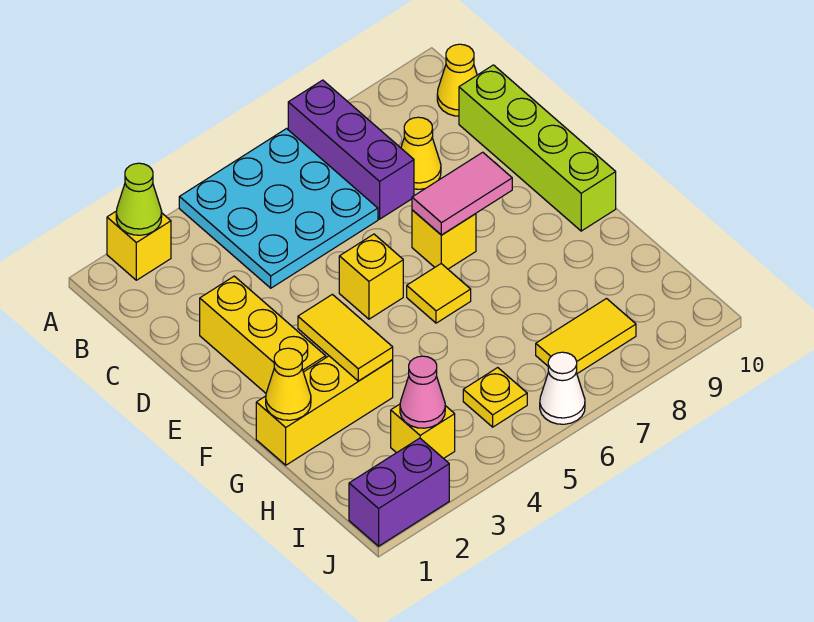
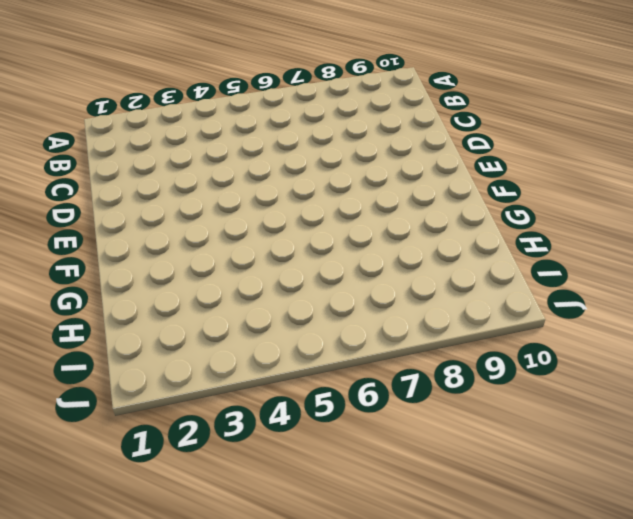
none -> yellow 1x1 brick [107,211,171,280]
none -> cyan 3x3 plate [179,129,378,288]
none -> purple 1x3 brick [288,80,414,219]

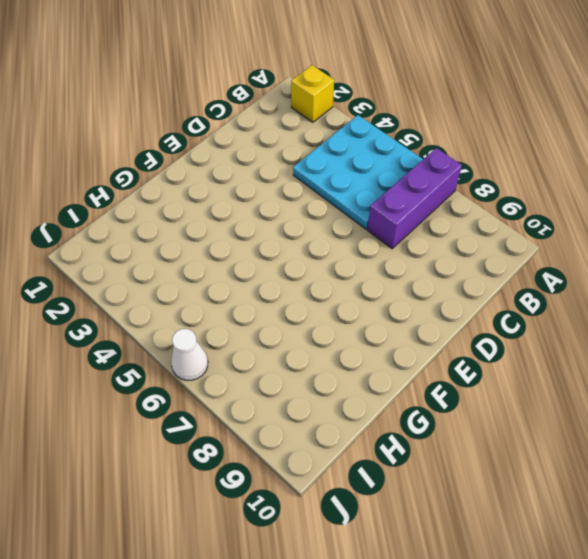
none -> yellow 1x1 cone [437,44,477,116]
none -> yellow 1x1 cone [401,117,441,189]
none -> lime 1x4 brick [459,65,616,231]

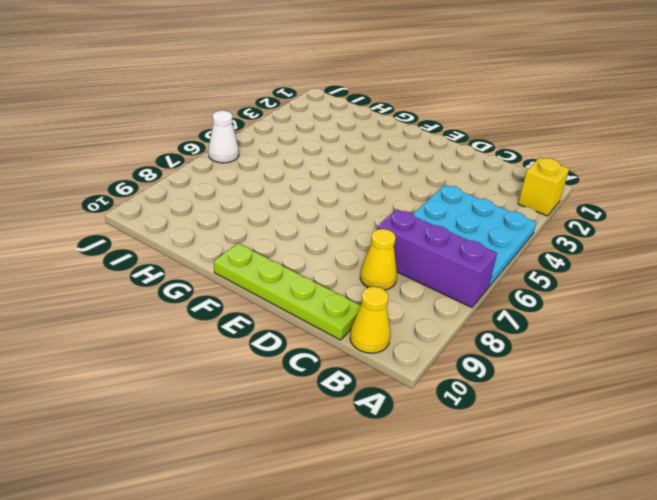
lime 1x4 plate [214,243,361,340] -> lime 1x4 brick [459,65,616,231]
none -> yellow 1x3 brick [200,276,326,393]
none -> yellow 1x1 brick [339,234,403,319]
none -> yellow 1x1 brick [412,210,476,269]

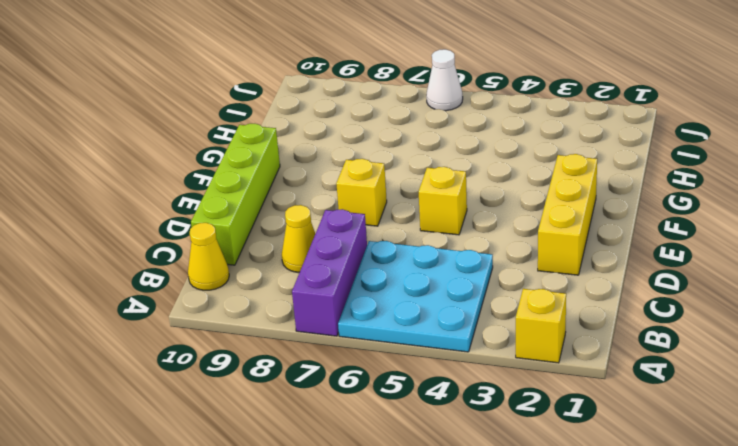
none -> yellow 1x1 tile [407,264,471,323]
none -> yellow 1x3 brick [256,356,393,465]
none -> yellow 1x1 brick [391,404,455,459]

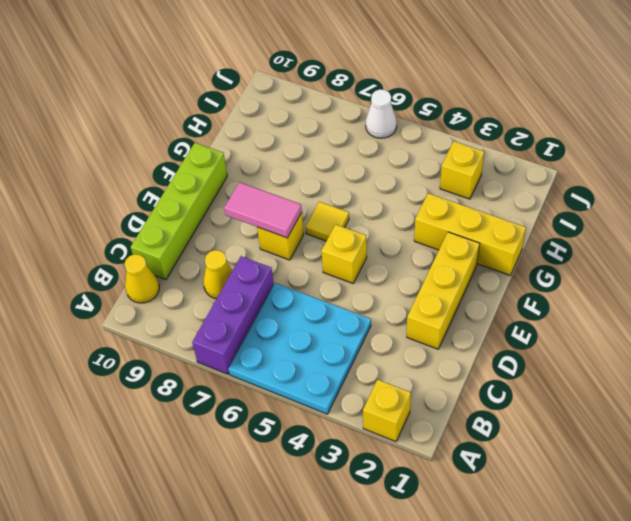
none -> yellow 1x1 plate [463,368,527,427]
none -> yellow 1x2 tile [536,299,636,374]
none -> purple 1x2 brick [349,438,449,546]

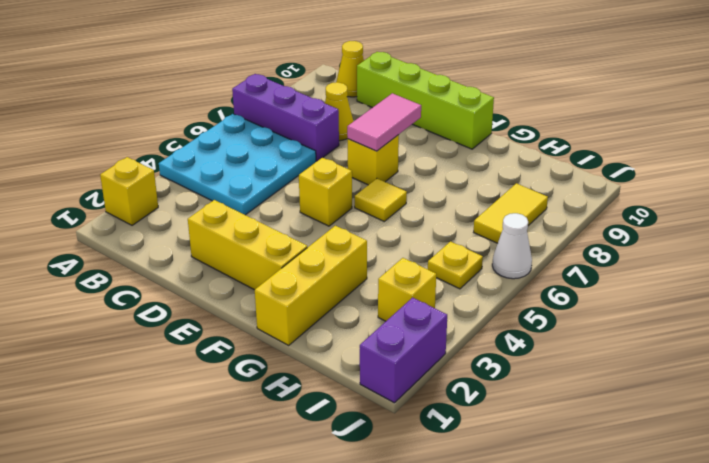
none -> lime 1x1 cone [116,163,162,235]
none -> yellow 1x2 tile [298,294,393,381]
none -> yellow 1x1 cone [266,348,311,420]

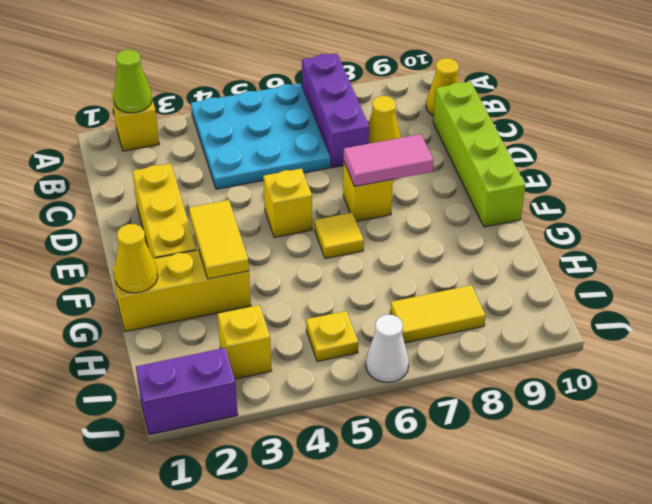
none -> pink 1x1 cone [400,356,445,428]

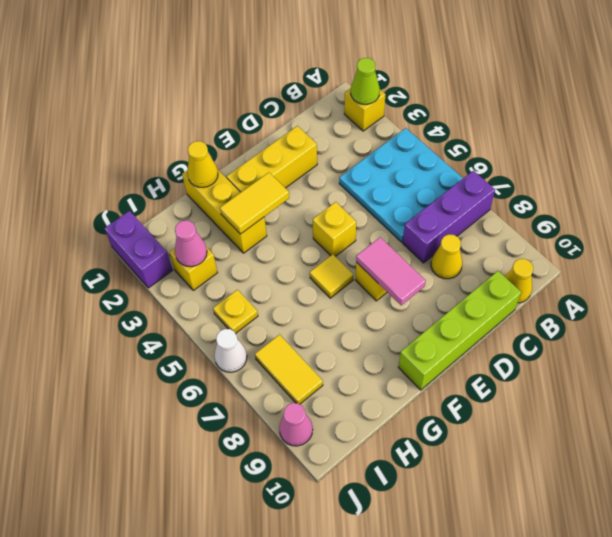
pink 1x1 cone [279,403,313,446] -> none

